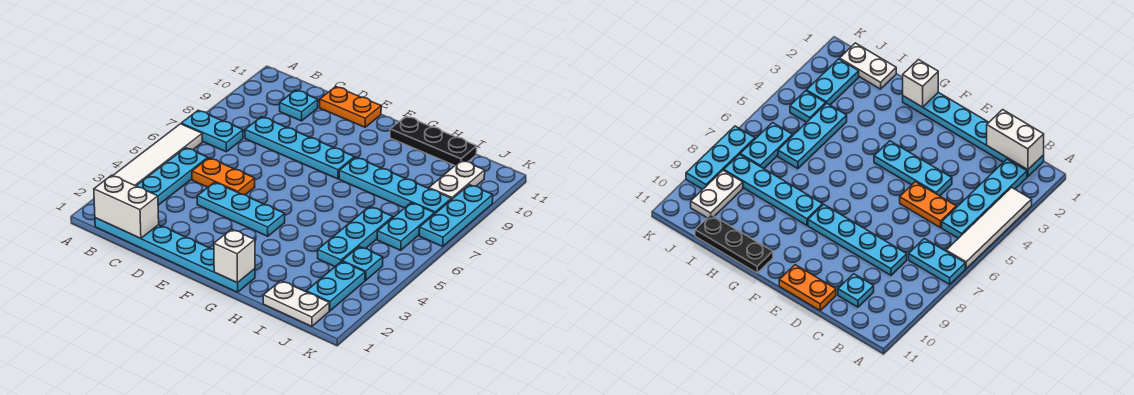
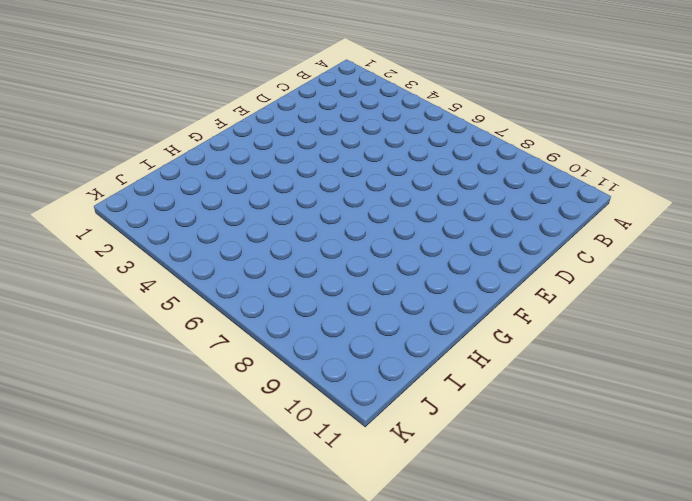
none -> white 1x4 tile [113,124,202,186]
none -> cyan 1x2 plate [181,110,243,152]
none -> cyan 1x6 plate [95,218,255,292]

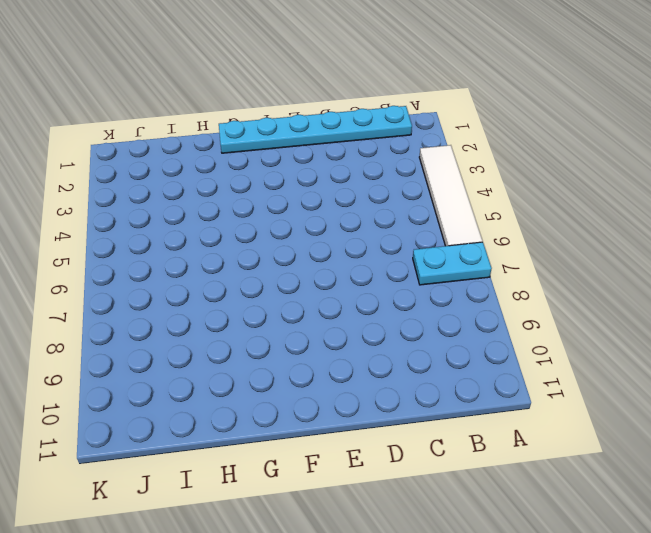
none -> cyan 1x4 plate [137,148,208,205]
none -> orange 1x2 plate [192,158,255,195]
none -> cyan 1x4 plate [245,117,354,179]

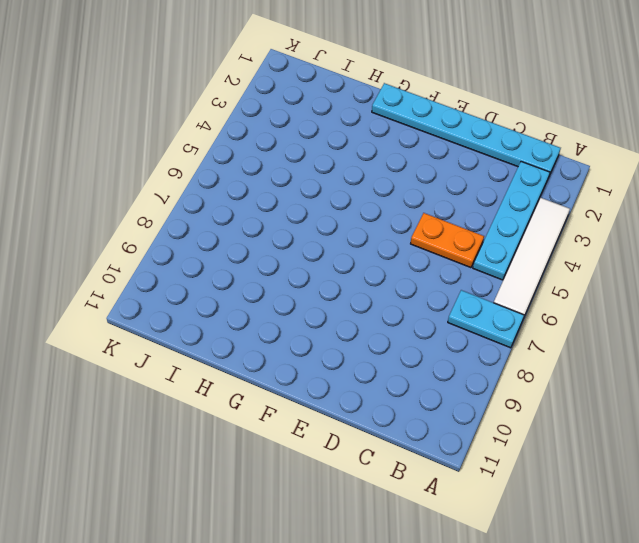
none -> cyan 1x4 plate [245,117,354,179]
none -> cyan 1x1 plate [280,90,318,121]
none -> cyan 1x3 plate [197,182,285,236]

